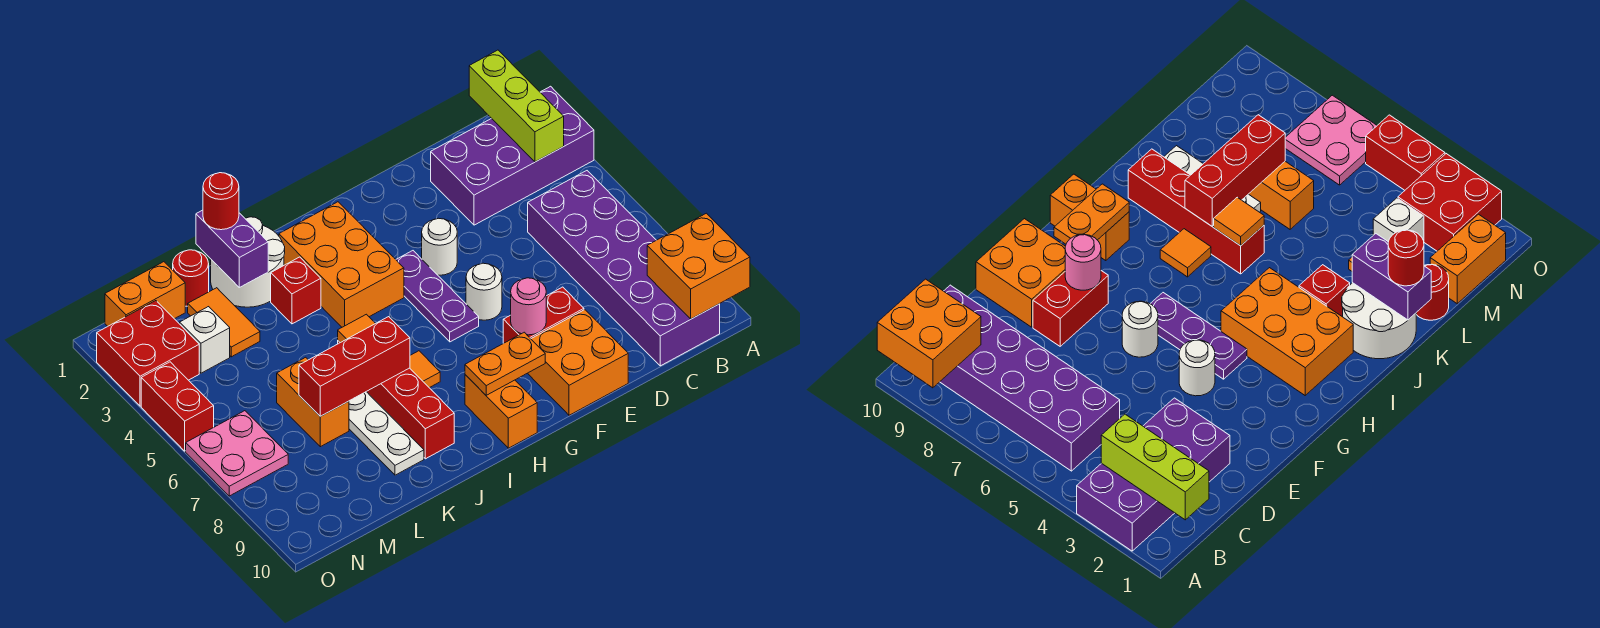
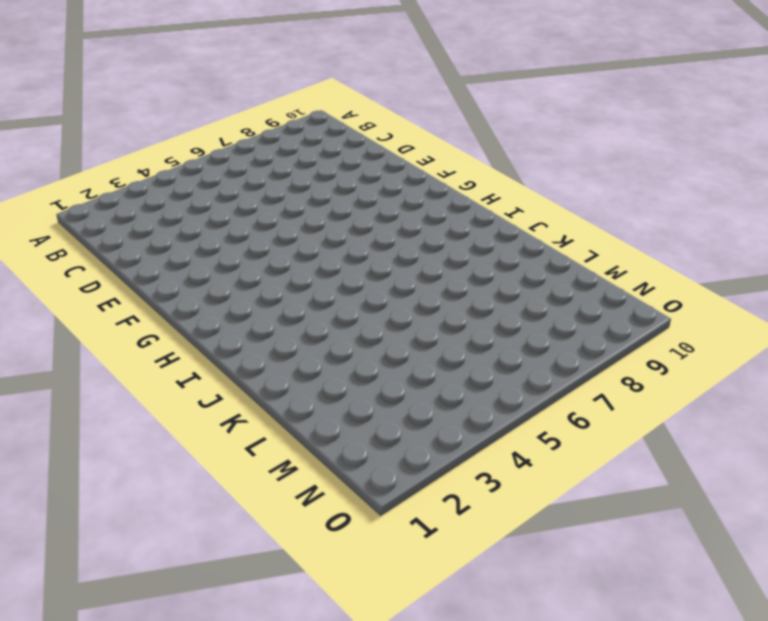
none -> purple 2x4 brick [431,86,594,225]
none -> purple 2x6 brick [528,171,720,366]
none -> red 1x2 brick [503,287,584,343]
none -> orange 2x2 brick [528,310,628,415]

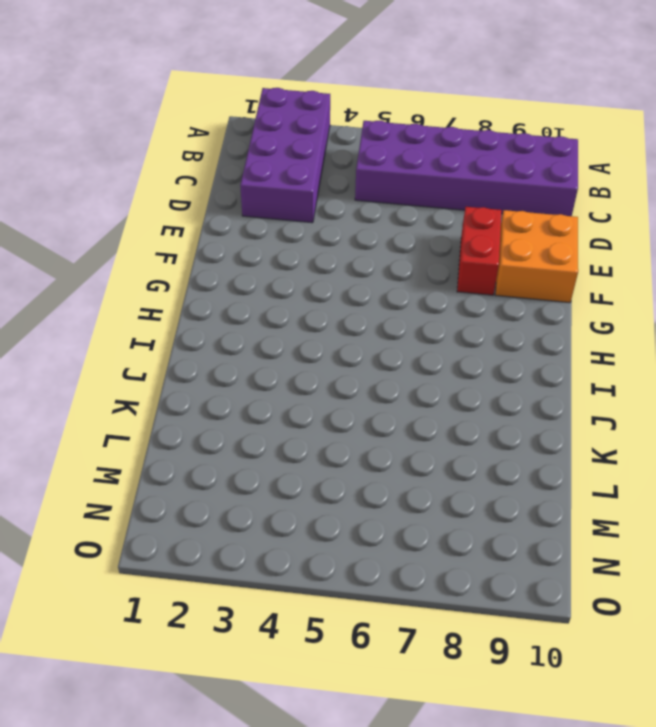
none -> white 1x1 round brick [422,218,457,275]
none -> white 1x1 round brick [466,263,502,320]
none -> purple 1x3 plate [396,251,479,342]
none -> orange 2x3 brick [279,202,404,327]

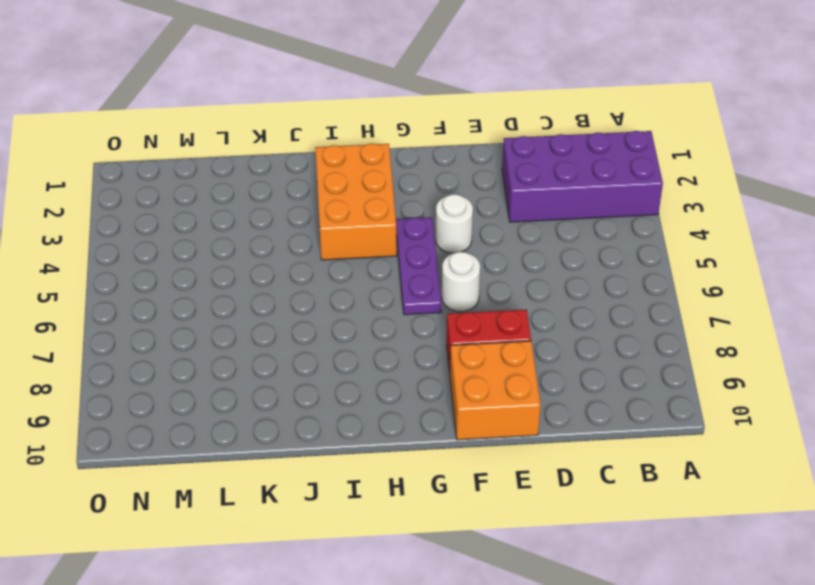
none -> purple 2x6 brick [528,171,720,366]
none -> orange 1x2 brick [465,375,537,448]
none -> orange 1x1 tile [410,351,440,388]
none -> white 2x2 round brick [211,217,285,307]

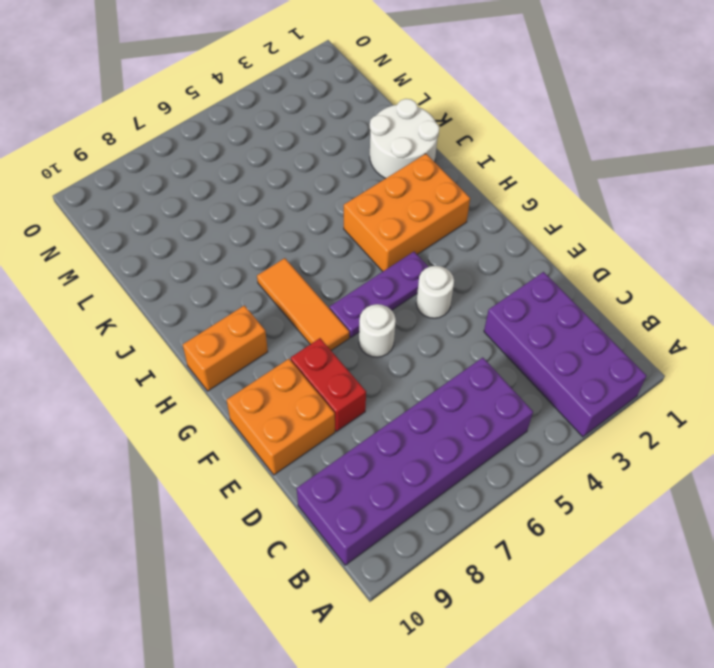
orange 1x3 tile [257,258,349,350] -> orange 1x1 tile [410,351,440,388]
none -> red 1x1 brick [271,257,321,324]
none -> red 1x4 brick [338,341,454,459]
none -> white 1x3 plate [349,392,424,475]
none -> red 1x1 round brick [173,250,209,306]

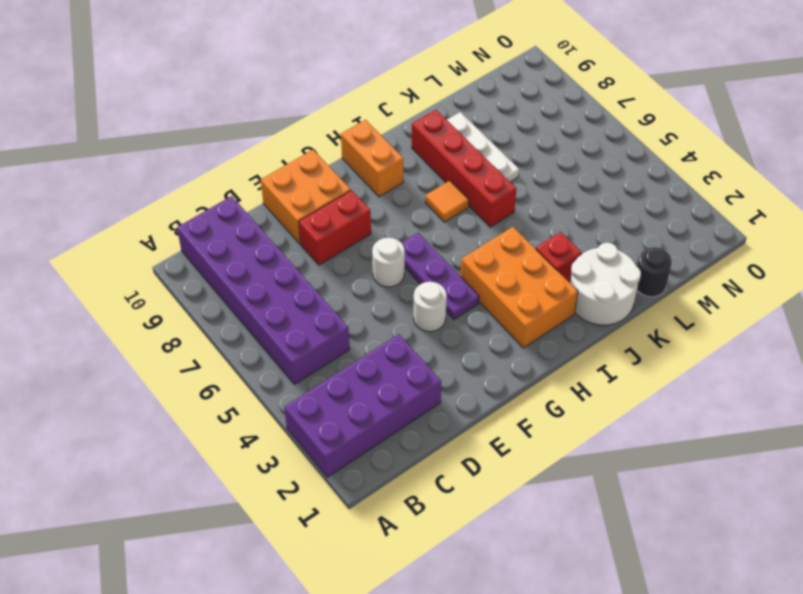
black 1x1 round brick [637,247,672,297] -> red 1x1 round brick [173,250,209,306]
none -> orange 1x2 tile [188,288,260,357]
none -> orange 1x2 brick [277,357,349,447]
none -> orange 1x2 brick [105,262,185,326]
none -> white 1x1 brick [180,307,230,373]

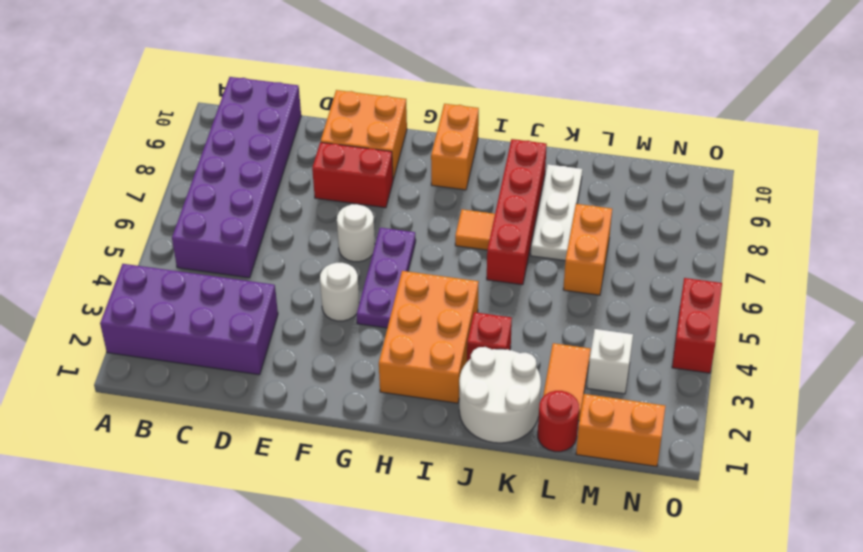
none -> red 2x2 brick [97,301,199,406]
none -> pink 2x2 plate [186,411,288,496]
none -> orange 2x2 brick [647,213,750,319]
none -> lime 1x3 brick [469,50,564,162]

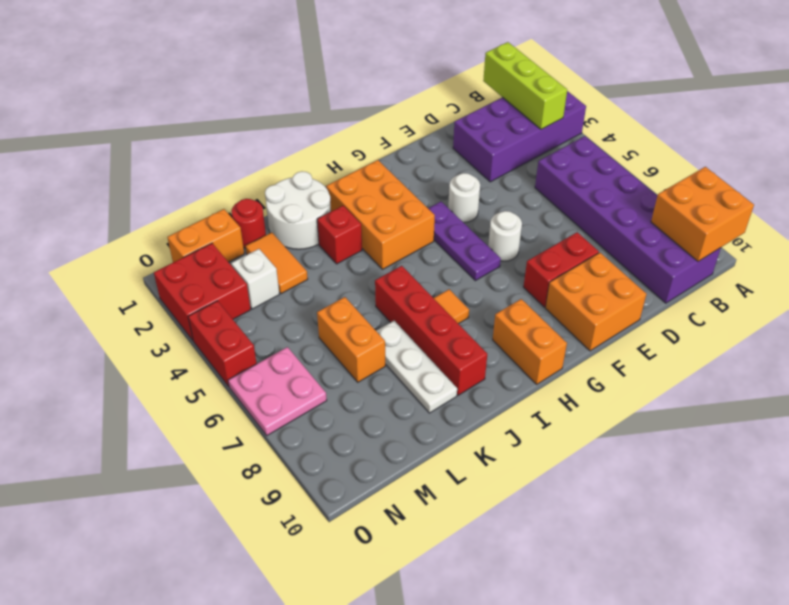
none -> pink 1x1 round brick [511,278,546,335]
none -> orange 1x2 plate [465,332,545,395]
none -> orange 1x1 tile [338,314,375,343]
none -> red 1x3 brick [299,317,410,416]

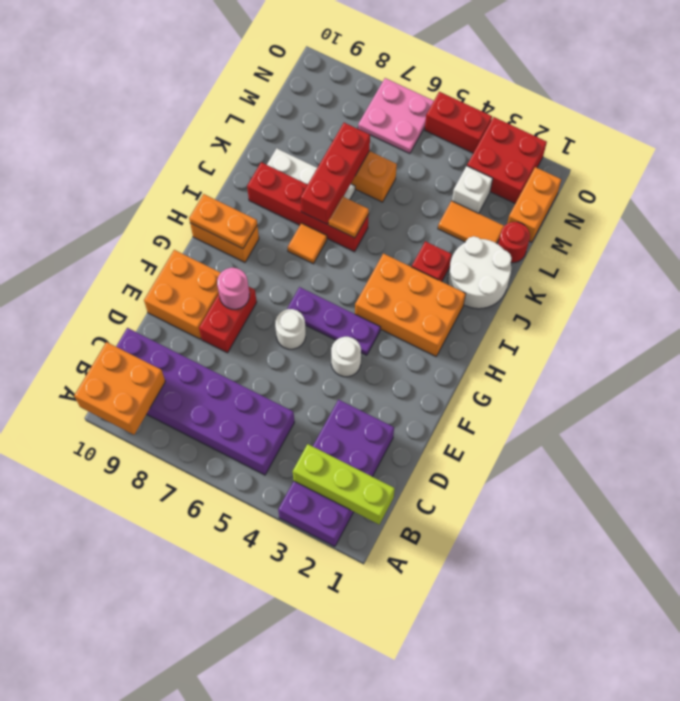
orange 1x2 plate [189,194,257,249] -> orange 1x2 plate turned to [465,332,545,395]
none -> purple 1x2 brick [196,210,268,287]
none -> red 1x1 round brick [203,173,239,230]

